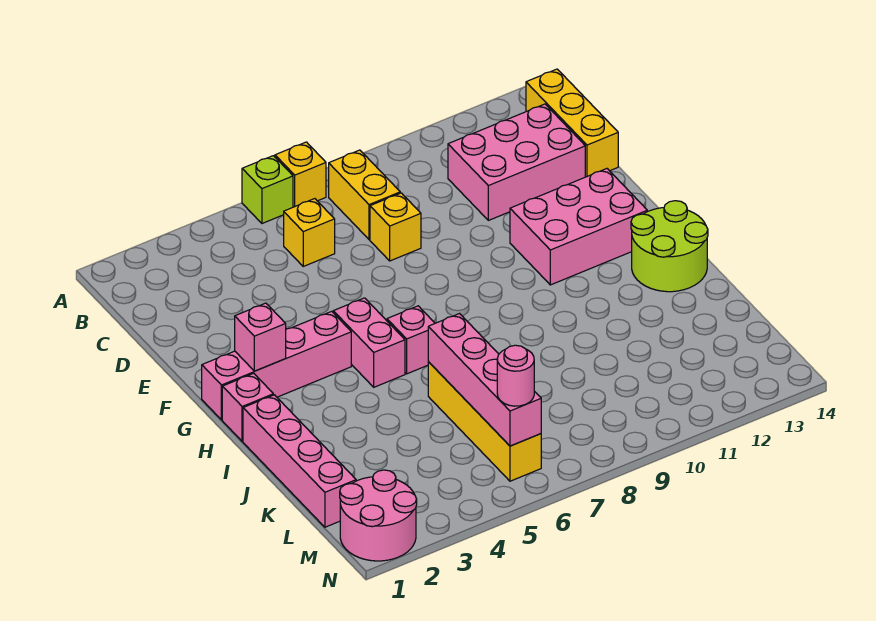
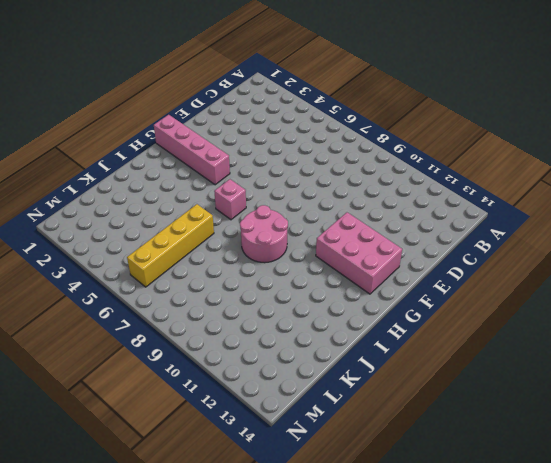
pink 2x2 round brick [240,205,288,263] -> pink 2x2 round brick moved to [340,470,417,561]
none -> lime 1x1 brick [242,156,293,223]
none -> yellow 1x1 brick [275,142,326,207]
none -> yellow 1x2 brick [329,150,400,239]

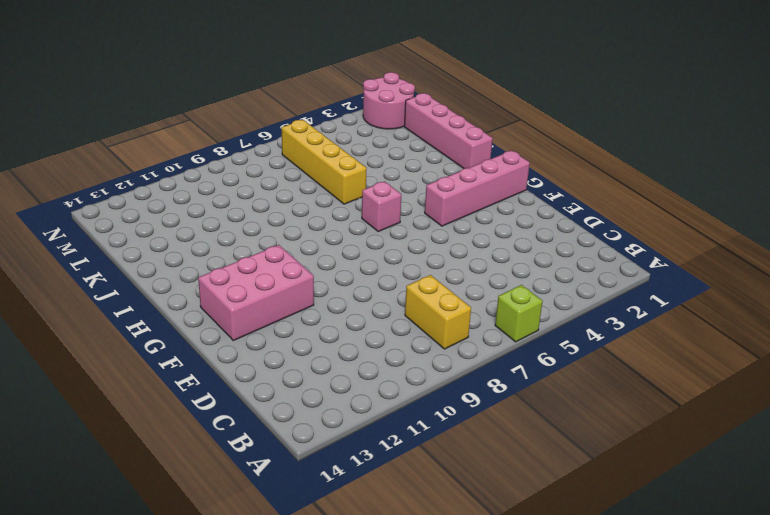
none -> yellow 1x1 brick [275,142,326,207]
none -> yellow 1x3 brick [526,69,618,177]
none -> yellow 1x1 brick [284,199,335,266]

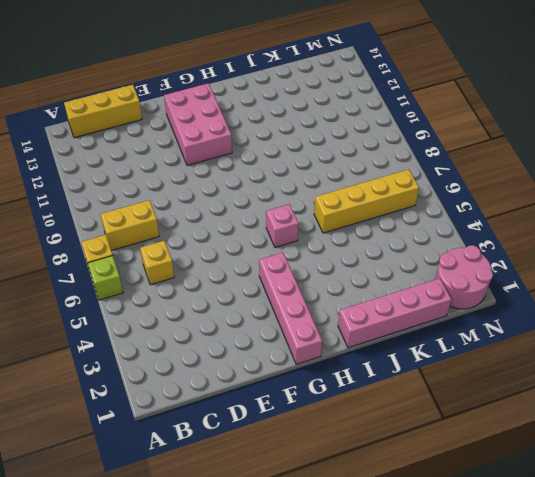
none -> pink 2x3 brick [448,104,585,220]
none -> yellow 1x1 brick [370,193,421,261]
none -> pink 1x2 brick [333,298,405,387]

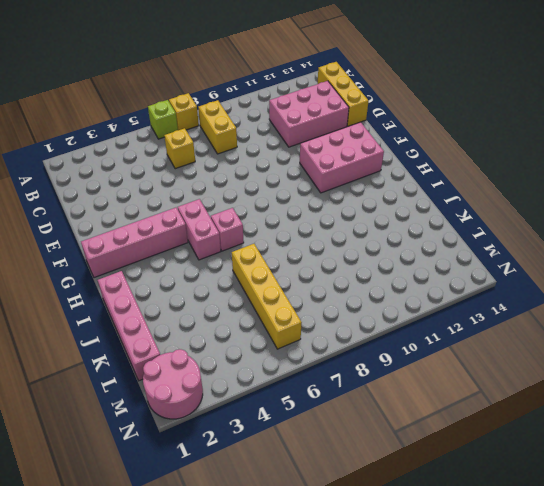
none -> yellow 1x1 brick [370,193,421,261]
none -> pink 1x1 brick [222,373,273,441]
none -> lime 2x2 round brick [631,201,708,292]

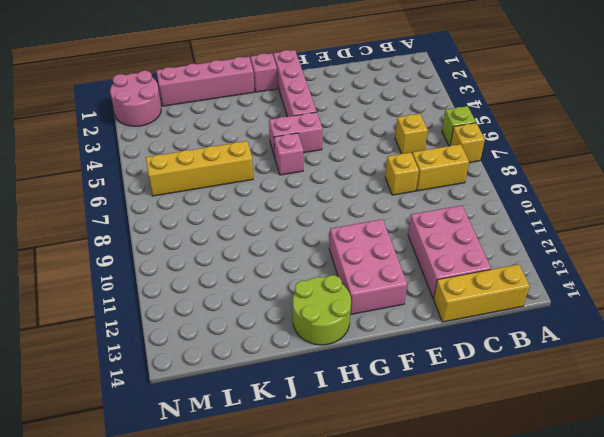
none -> pink 1x1 brick [235,303,286,371]
none -> pink 1x4 brick [428,314,541,446]
none -> pink 1x1 round brick [497,345,534,406]

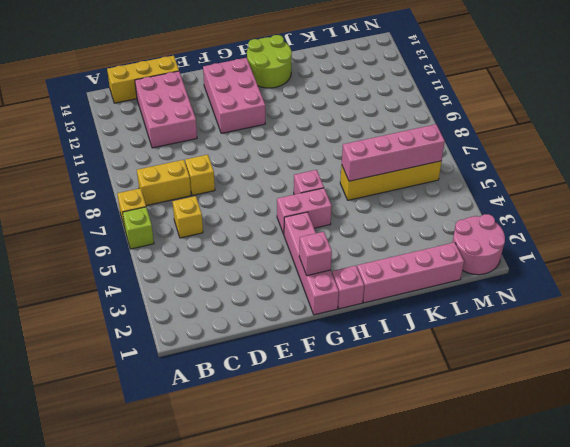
none -> pink 1x1 round brick [497,345,534,406]

